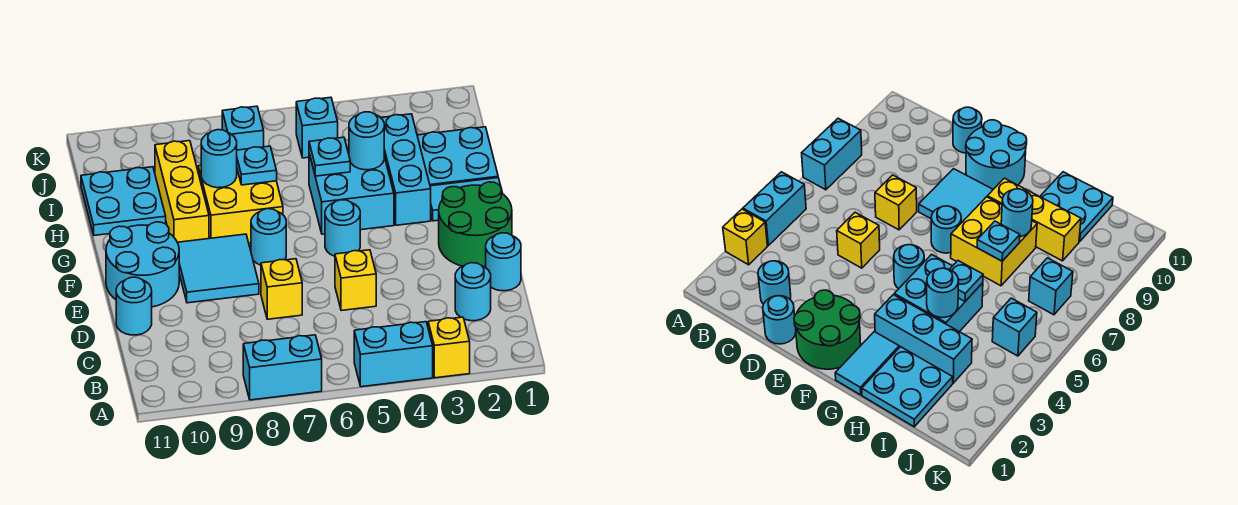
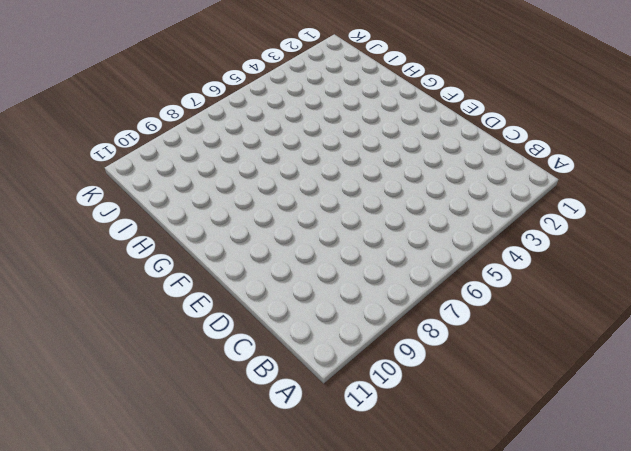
none -> yellow 1x1 brick [428,317,470,378]
none -> cyan 1x2 brick [354,322,433,387]
none -> cyan 1x2 brick [243,335,322,400]

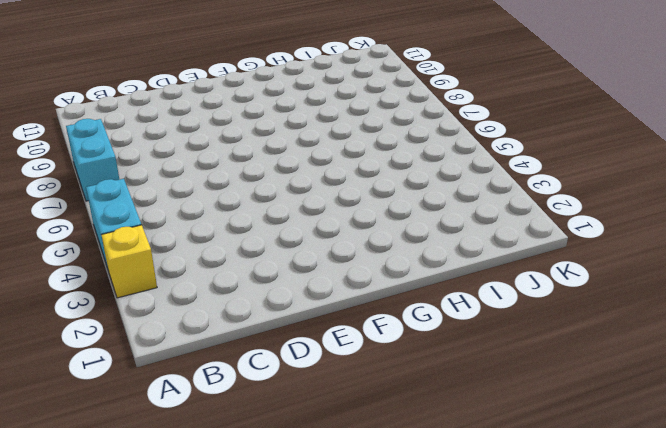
none -> cyan 1x1 round brick [455,263,491,321]
none -> cyan 1x1 round brick [486,233,521,291]
none -> yellow 1x1 brick [335,250,376,311]

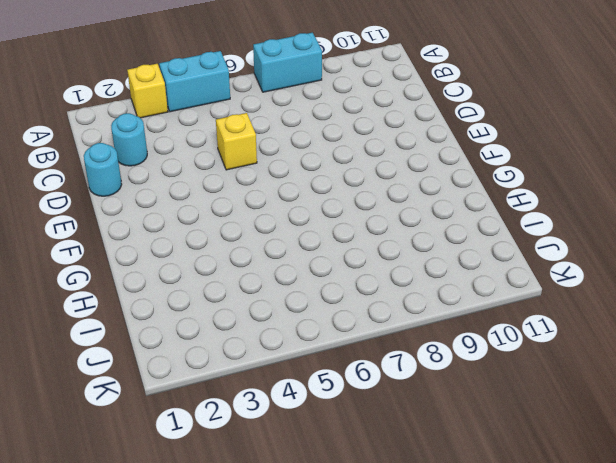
none -> yellow 1x1 brick [261,259,302,319]
none -> cyan 1x1 round brick [116,277,152,335]
none -> green 2x2 round brick [439,182,512,267]

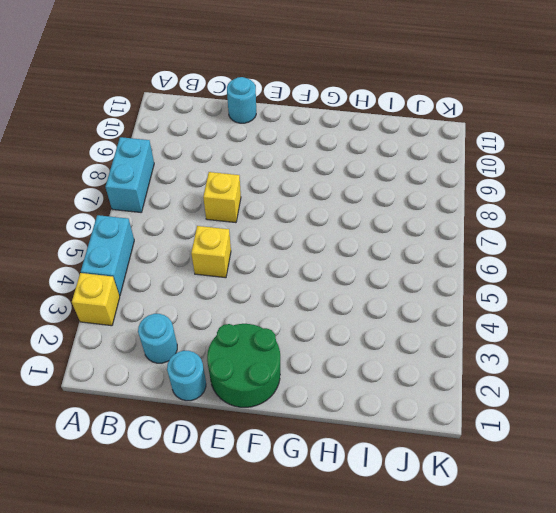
none -> cyan 2x2 tile [178,234,259,303]
none -> cyan 2x2 round brick [106,222,179,307]
none -> cyan 1x1 round brick [325,200,360,256]

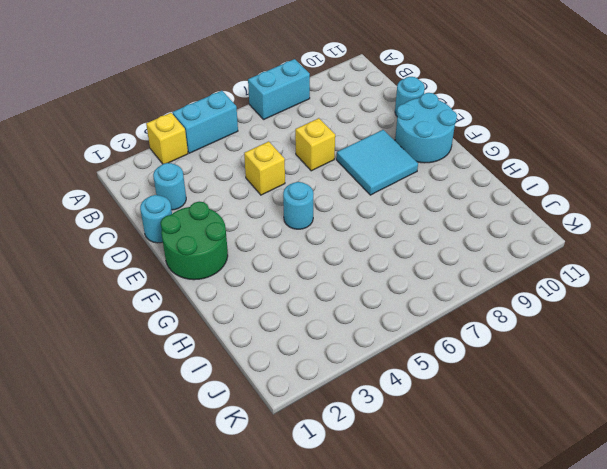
none -> cyan 1x1 round brick [251,209,286,265]
none -> cyan 1x2 tile [430,178,503,221]
none -> cyan 1x3 brick [381,114,431,225]

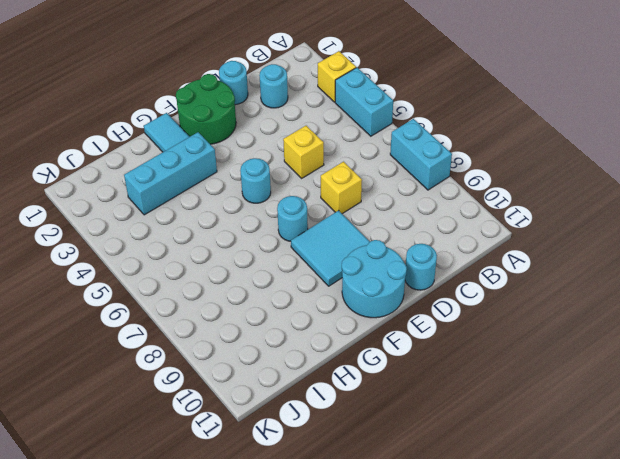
none -> cyan 2x2 brick [309,148,394,234]
none -> yellow 2x2 brick [198,165,283,243]
none -> yellow 1x3 brick [155,141,209,242]

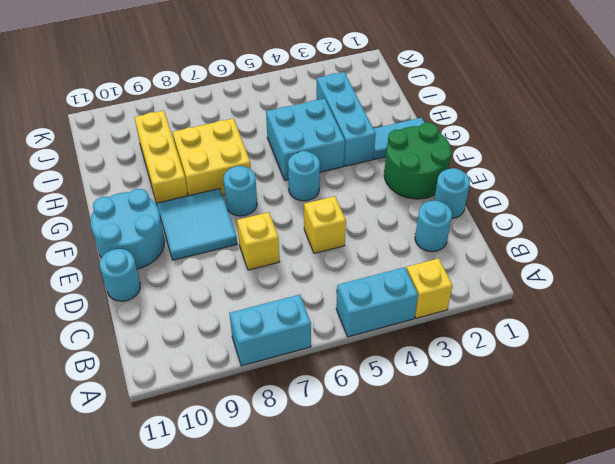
none -> cyan 2x2 plate [417,127,498,186]
none -> cyan 2x2 plate [81,167,166,235]
none -> cyan 1x1 brick [296,97,338,158]

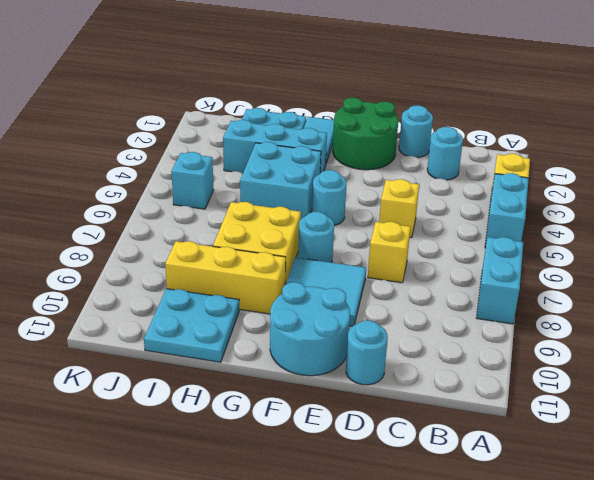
none -> cyan 1x1 brick [222,106,264,150]
none -> cyan 1x1 round brick [349,112,384,170]
none -> cyan 1x1 plate [309,137,350,176]

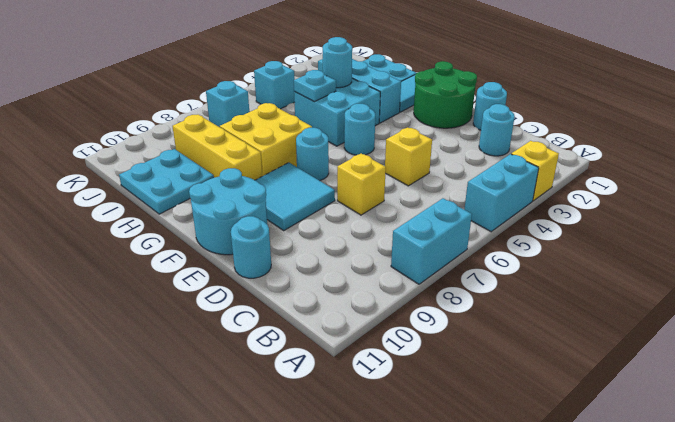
none -> cyan 1x1 plate [237,146,277,185]
none -> cyan 1x1 round brick [201,130,237,188]

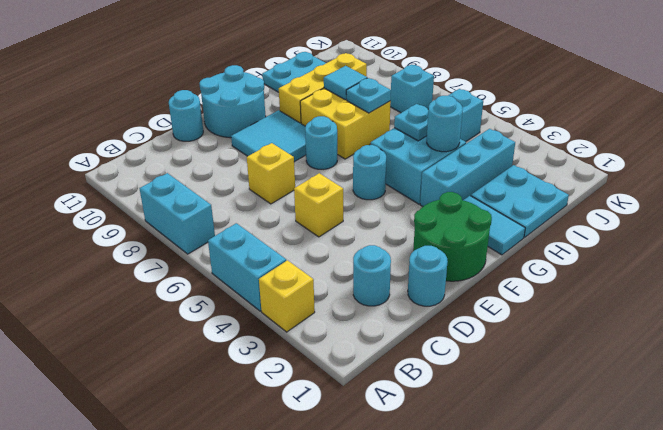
cyan 1x1 tile [324,66,367,100] -> cyan 1x1 round brick [201,130,237,188]

